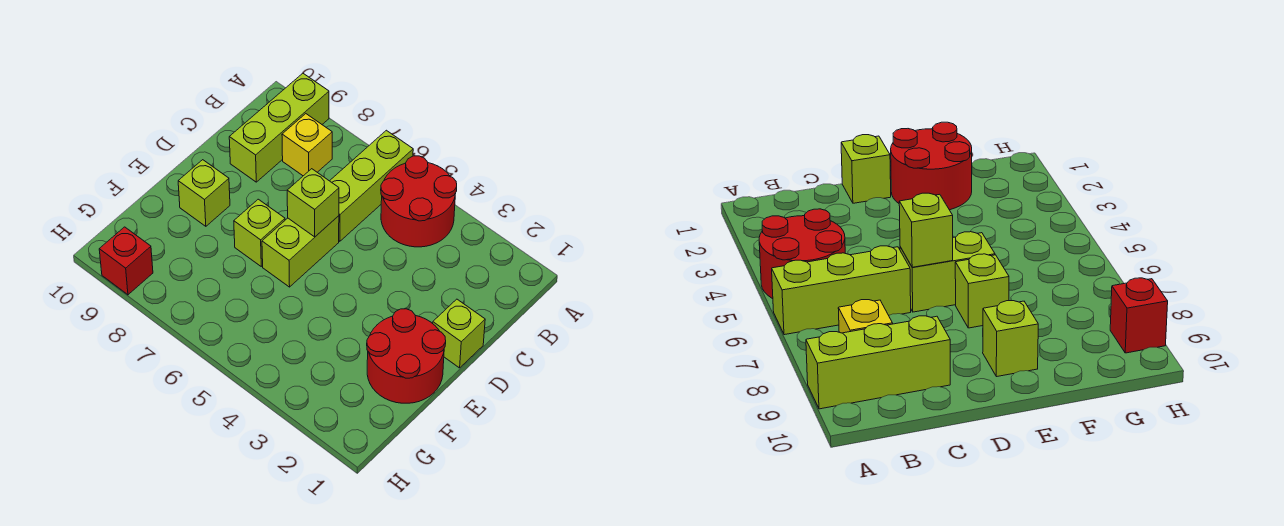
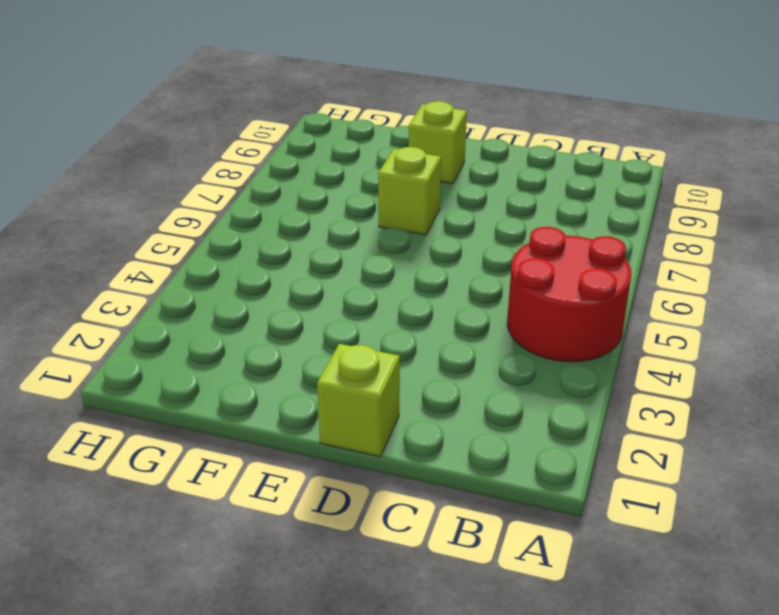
none -> lime 1x3 brick [330,130,413,241]
none -> lime 1x3 brick [229,73,329,182]

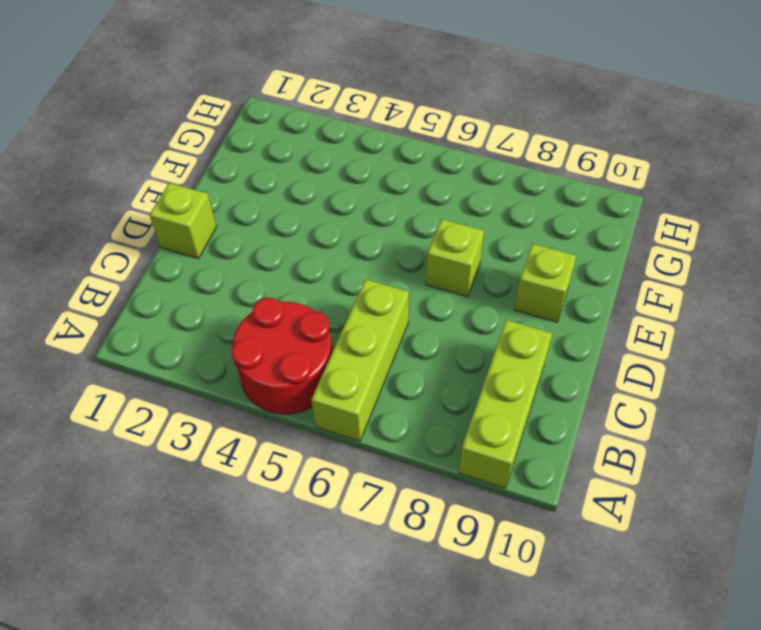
none -> yellow 1x1 brick [282,114,332,176]
none -> lime 1x2 brick [262,216,339,287]

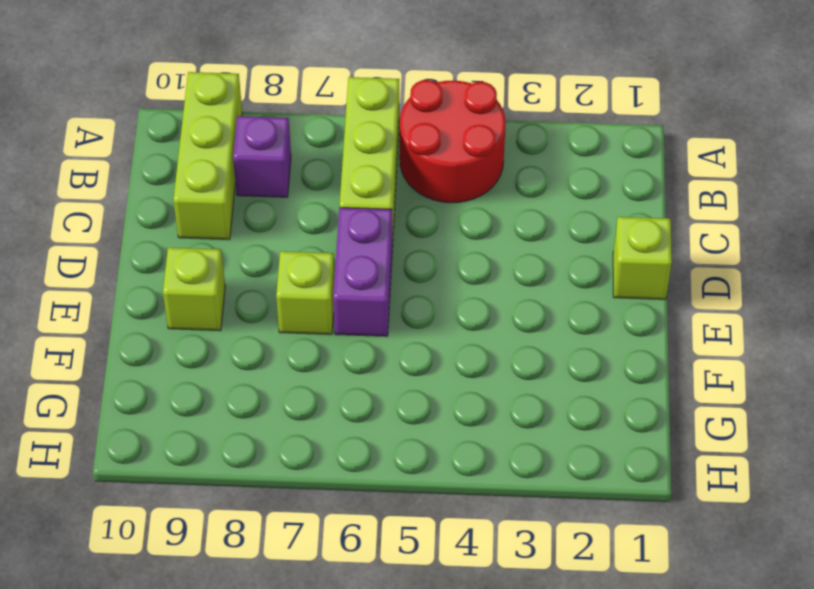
purple 1x1 brick [233,116,291,197] -> yellow 1x1 brick [282,114,332,176]
purple 1x2 brick [333,208,393,336] -> lime 1x2 brick [262,216,339,287]
none -> red 2x2 round brick [367,309,446,403]
none -> red 1x1 brick [99,227,153,295]

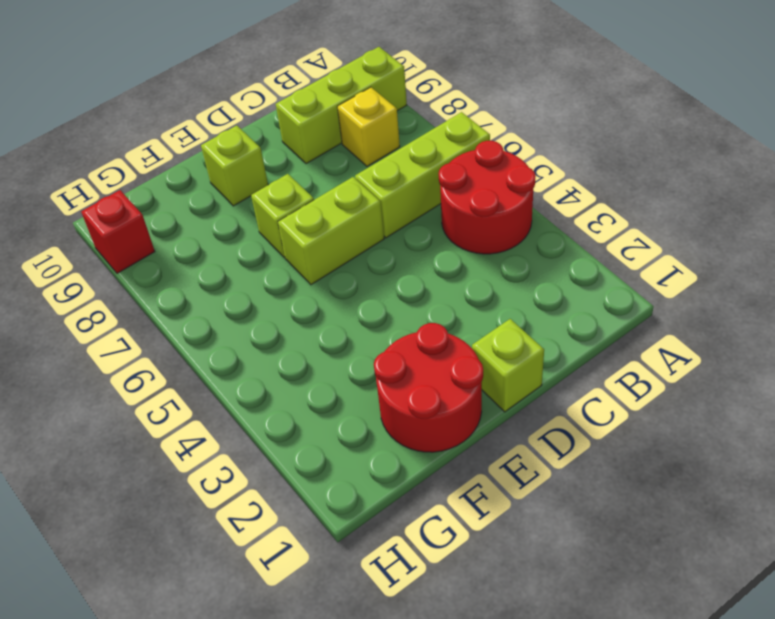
none -> lime 1x1 brick [287,169,339,237]

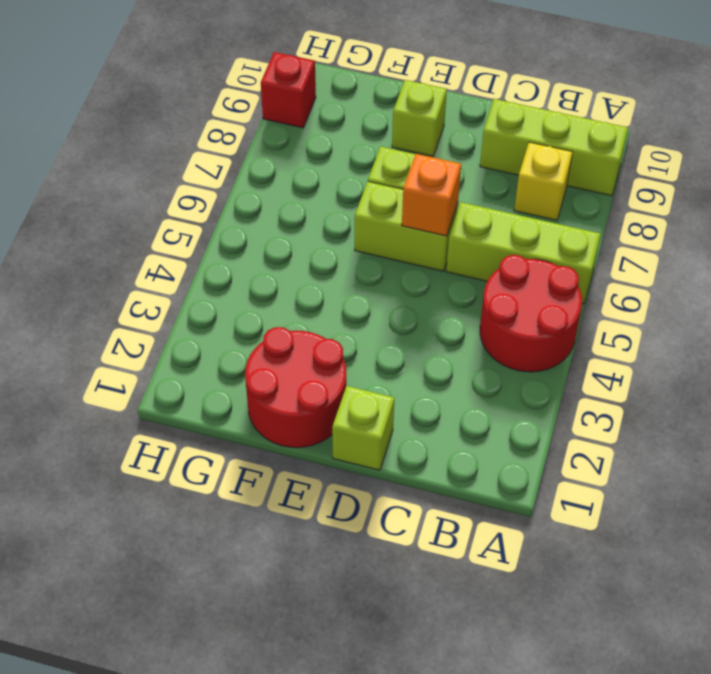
orange 1x1 brick [402,154,461,236] -> lime 1x1 brick [287,169,339,237]

